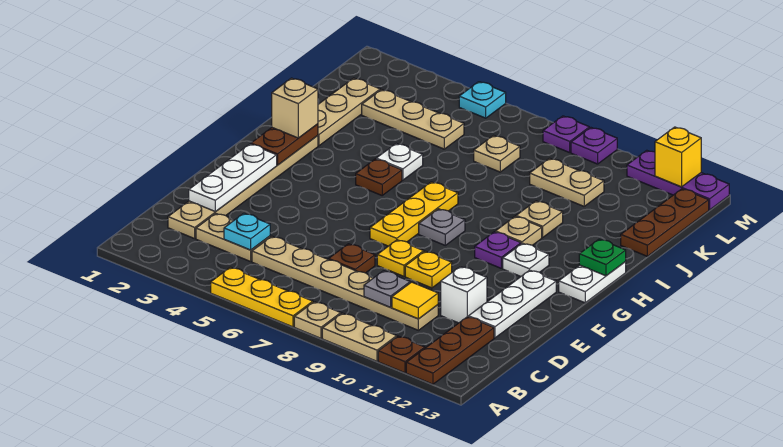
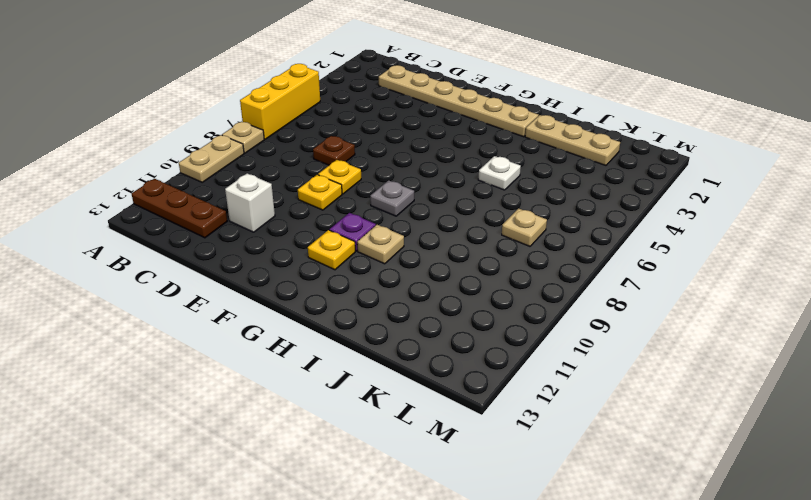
yellow 1x3 brick [240,64,320,139] -> yellow 1x3 plate [211,267,313,327]
yellow 1x1 plate [308,230,355,270] -> white 1x1 plate [503,243,549,276]
none -> brown 1x1 plate [378,336,425,373]
none -> tan 1x2 plate [196,214,270,262]
none -> tan 1x6 plate [252,236,438,330]
none -> white 1x3 plate [469,270,556,338]

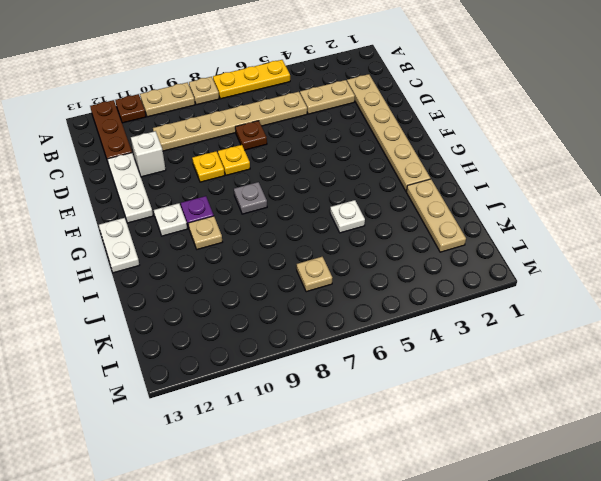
none -> yellow 1x3 plate [370,182,458,246]
none -> brown 1x1 plate [356,159,402,195]
none -> tan 1x1 plate [516,201,563,237]
none -> brown 1x3 plate [621,189,709,256]

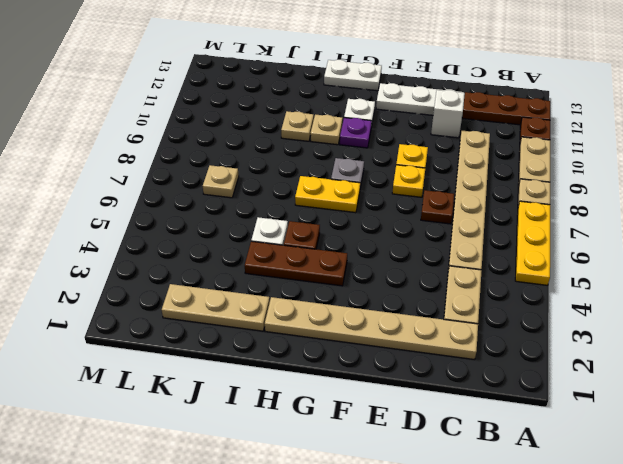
brown 1x3 plate [245,241,347,286] -> brown 1x3 plate moved to [621,189,709,256]
yellow 1x2 plate [295,176,360,213] -> yellow 1x3 plate [370,182,458,246]
none -> tan 1x3 plate [362,90,464,149]
none -> tan 1x2 plate [530,158,604,206]
none -> cyan 1x1 plate [459,82,506,118]
none -> purple 1x1 plate [543,116,589,153]

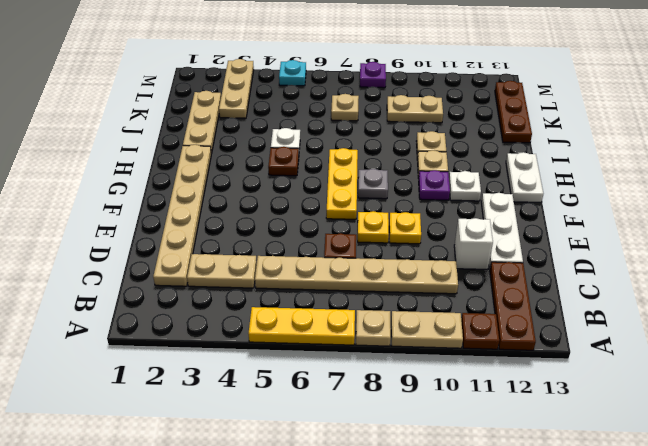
tan 1x3 plate [219,59,254,118] -> tan 1x3 plate turned to [362,90,464,149]
none -> purple 1x1 plate [571,128,617,164]
none -> purple 1x3 plate [627,150,729,210]
none -> cyan 1x1 plate [224,213,270,250]
none -> grey 1x1 plate [364,271,410,307]

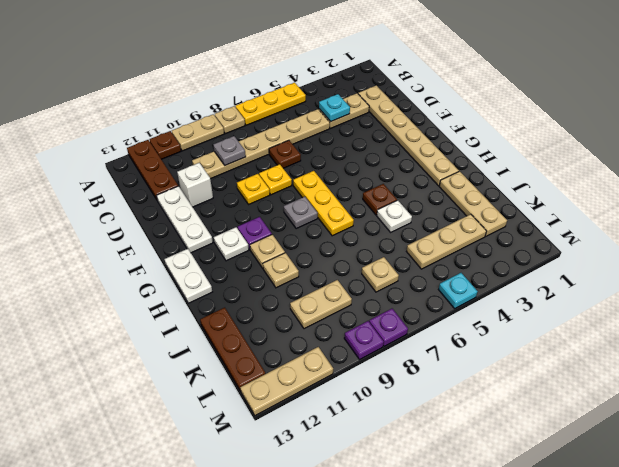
tan 1x3 plate [240,347,333,416] -> purple 1x3 plate [627,150,729,210]
none -> yellow 1x1 tile [392,282,438,319]
none -> white 1x3 plate [189,144,277,212]
none -> brown 1x2 plate [251,124,318,165]
none -> green 1x1 plate [579,239,626,276]

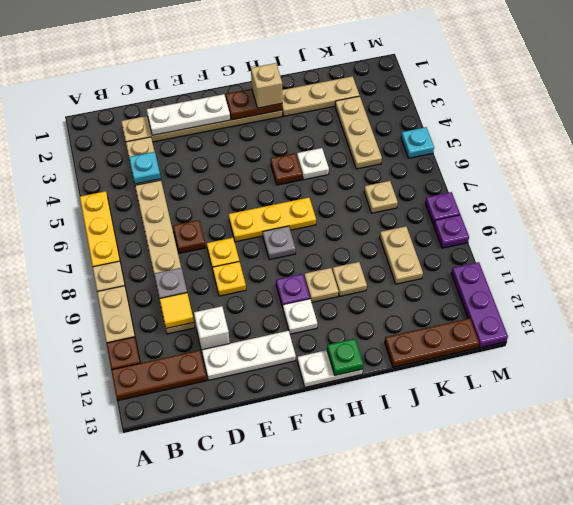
none -> yellow 1x1 brick [655,127,701,187]

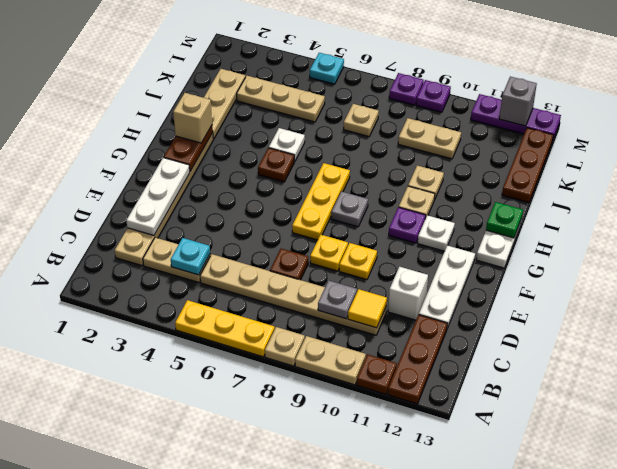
grey 1x1 brick [499,77,537,126] -> yellow 1x1 brick [655,127,701,187]

